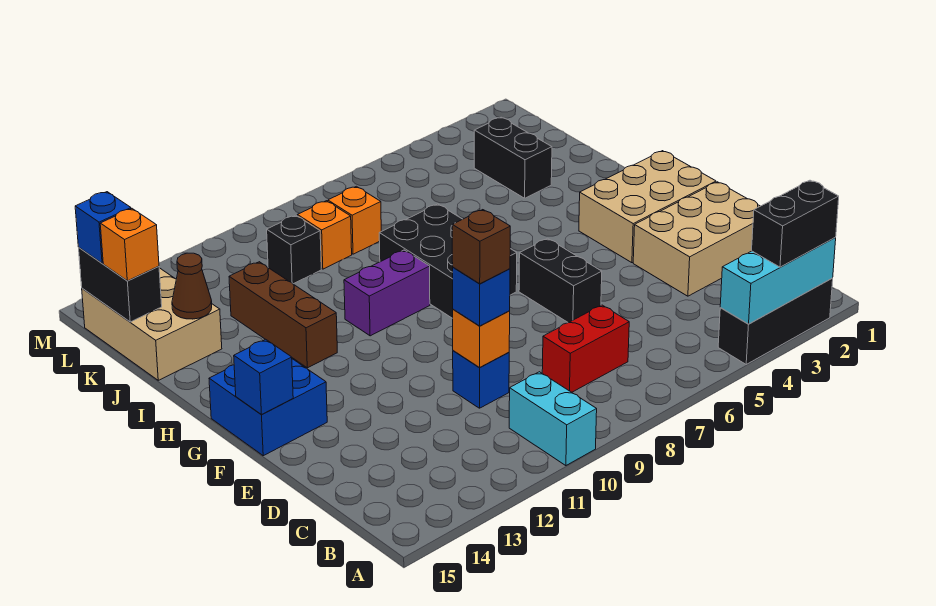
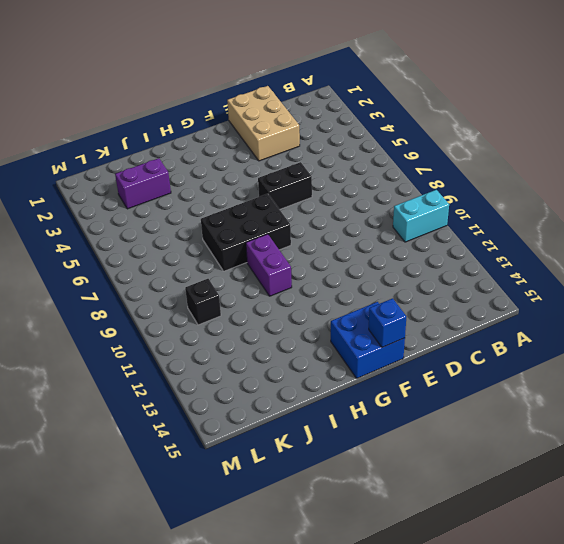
purple 1x2 brick [115,158,171,209] -> black 1x2 brick [474,117,552,198]
none -> black 1x3 brick [718,278,833,364]
none -> red 1x2 brick [542,305,629,392]
none -> blue 1x1 brick [453,351,509,408]

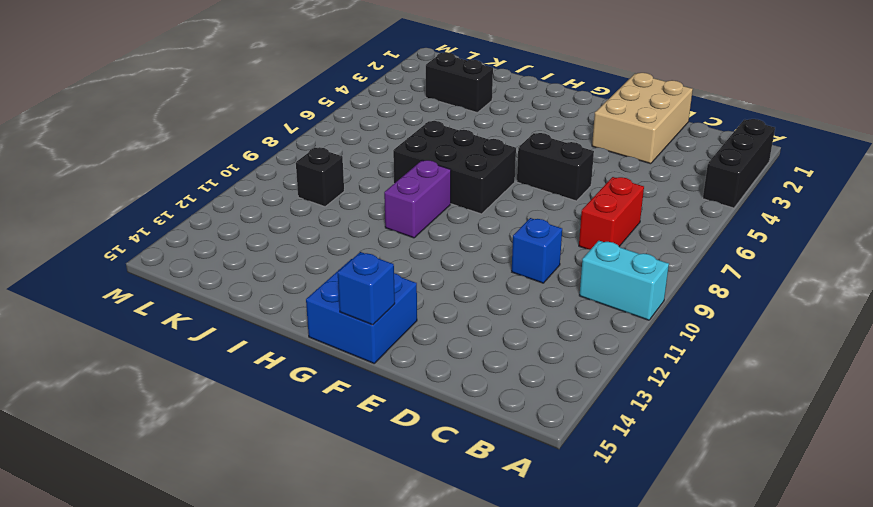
none -> tan 2x3 brick [579,151,716,263]
none -> brown 1x3 brick [229,262,337,368]
none -> tan 2x3 brick [82,268,222,380]

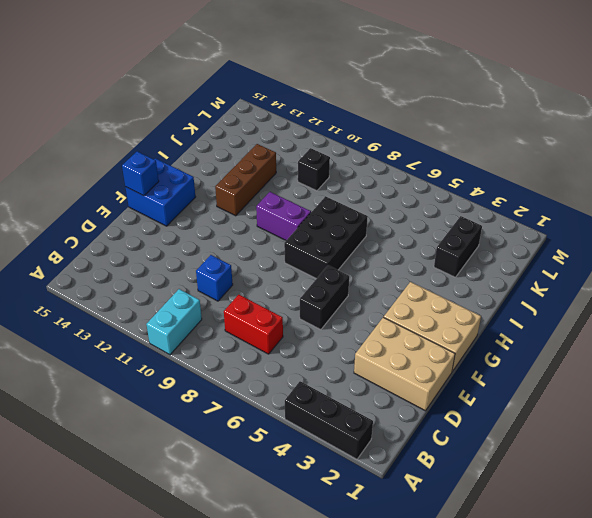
none -> tan 2x3 brick [82,268,222,380]
none -> orange 1x1 brick [328,186,381,254]
none -> orange 1x1 brick [297,201,352,269]

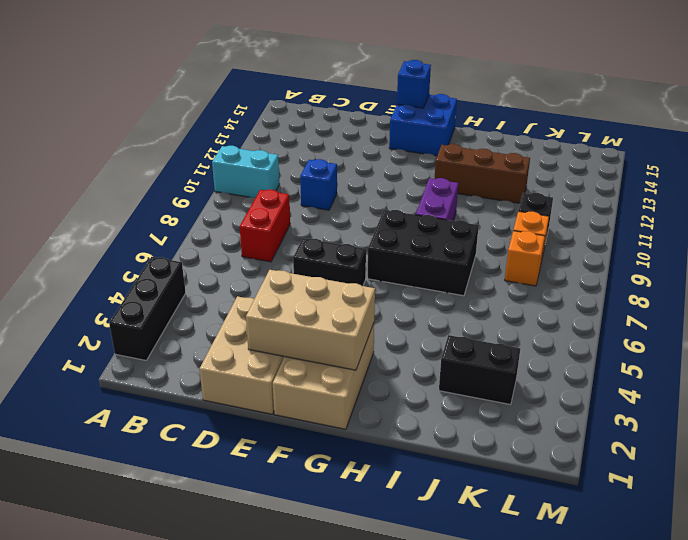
tan 2x3 brick [246,270,375,370] -> tan 2x3 brick moved to [82,268,222,380]
none -> cyan 1x3 brick [720,238,836,324]
none -> orange 1x1 brick [453,310,510,368]
none -> brown 1x1 cone [172,253,212,319]

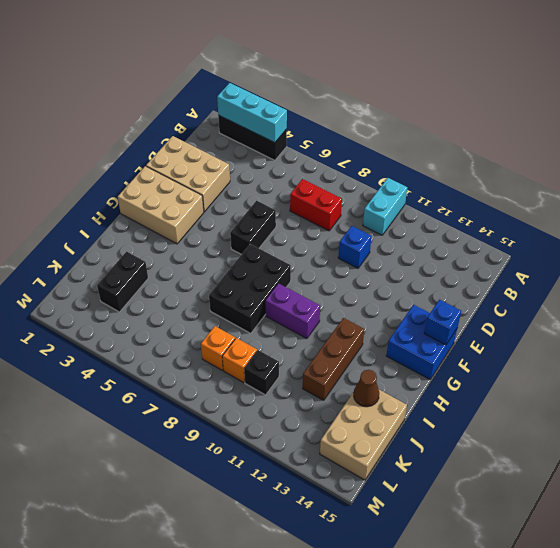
none -> orange 1x1 brick [453,310,510,368]
none -> black 1x2 brick [79,248,162,322]
none -> black 1x2 brick [752,180,839,267]

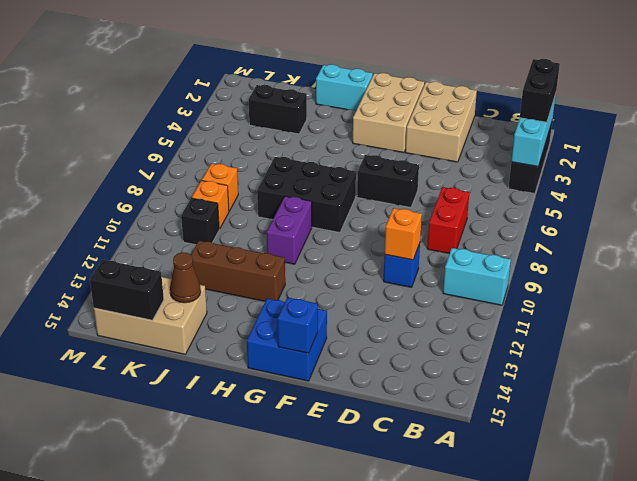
cyan 1x2 brick [316,64,373,111] -> none
none -> blue 1x1 brick [453,268,510,326]
none -> orange 1x1 brick [100,209,159,281]
none -> blue 1x1 brick [75,192,131,263]

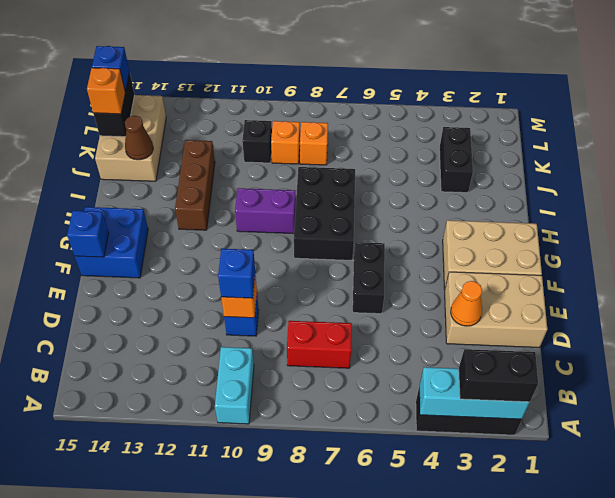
orange 1x1 cone [451,281,482,326] -> none
none -> brown 1x1 brick [452,210,510,284]

